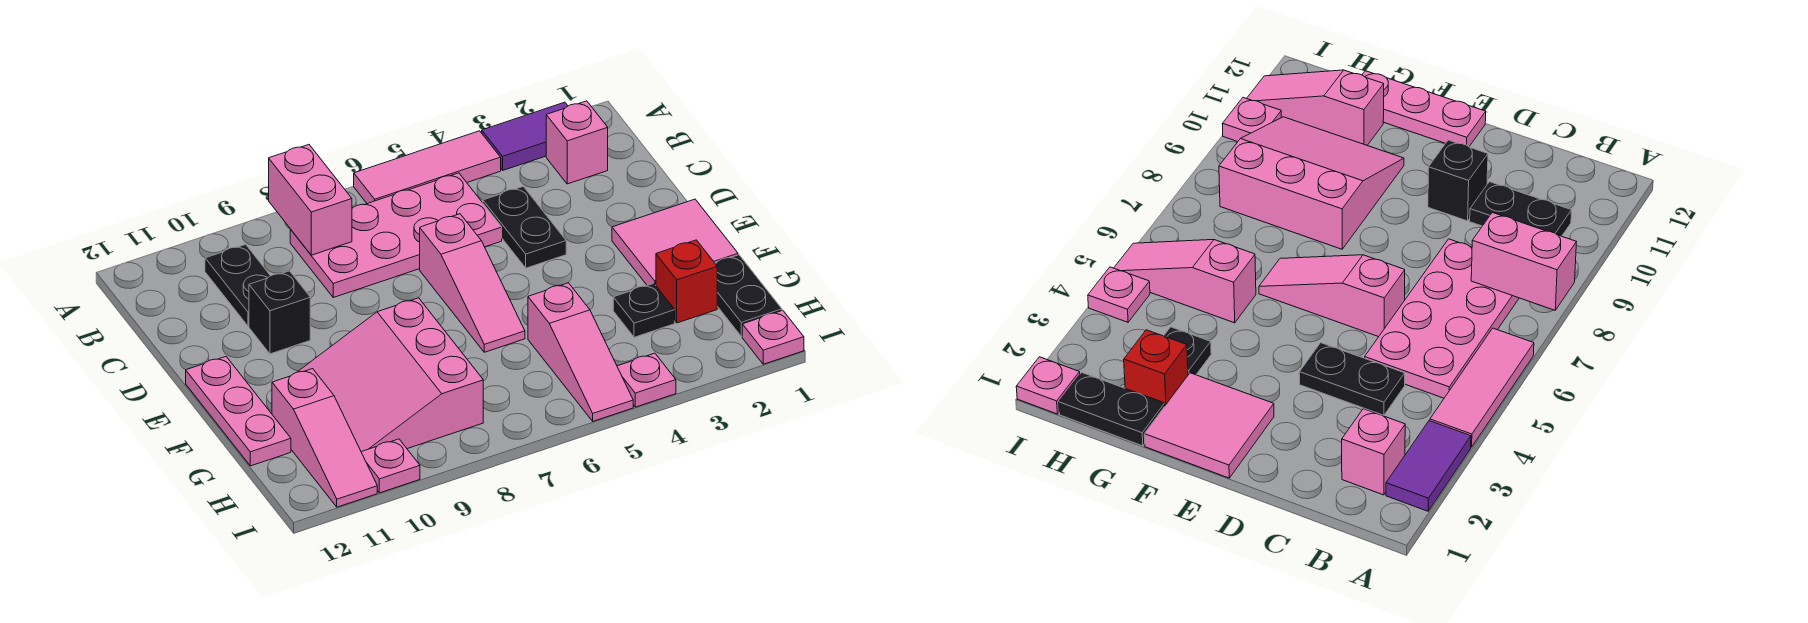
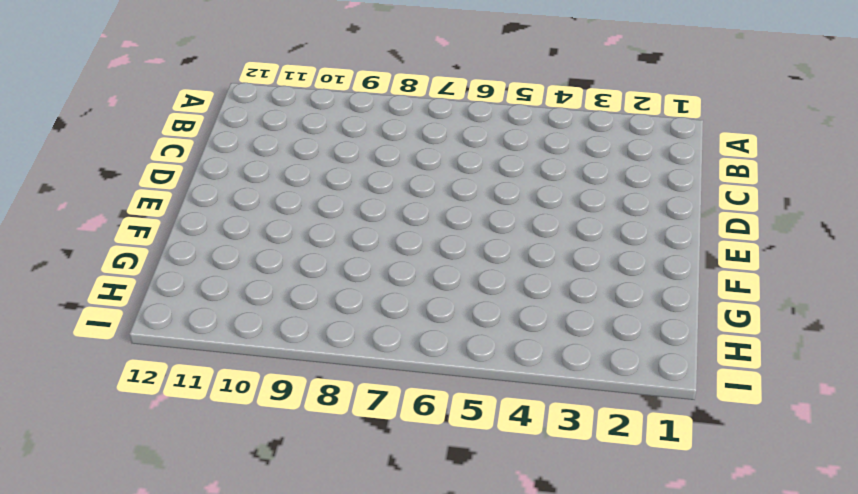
none -> purple 1x2 tile [482,102,568,170]
none -> pink 1x3 tile [354,131,501,204]
none -> pink 1x1 brick [546,101,608,184]

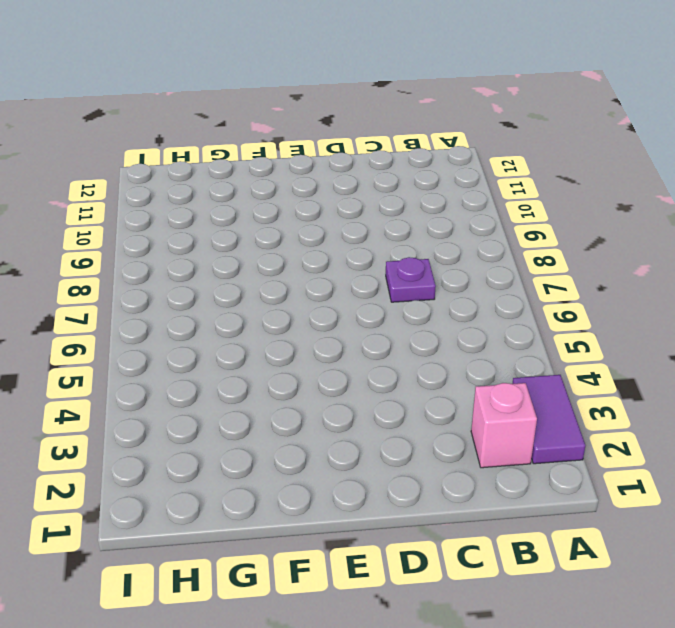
purple 1x1 plate [386,257,436,302] -> pink 2x4 plate [290,173,502,297]
none -> pink 1x3 tile [354,131,501,204]
none -> black 1x2 plate [205,244,270,326]
none -> black 1x2 plate [483,186,566,268]

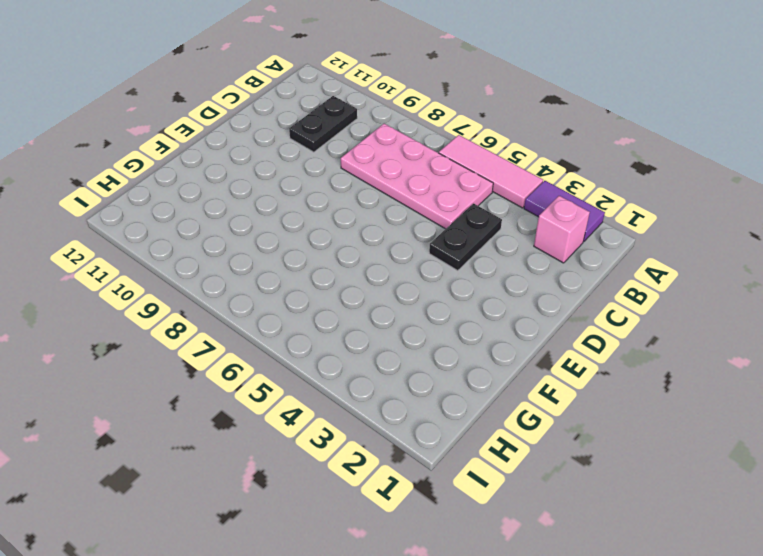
none -> pink 1x3 slope [420,214,525,352]
none -> black 1x1 brick [249,271,310,354]
none -> pink 2x2 tile [612,199,738,285]

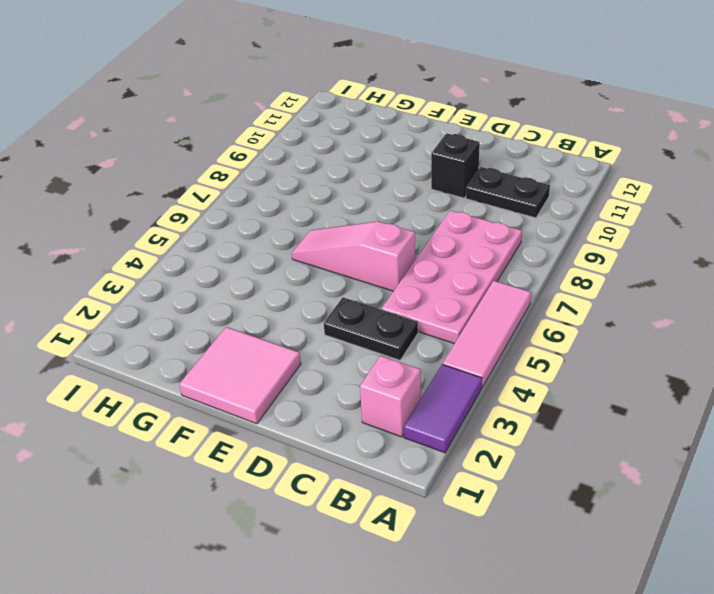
none -> pink 1x3 plate [186,357,291,466]
none -> pink 3x3 slope [298,298,483,452]
none -> black 1x2 plate [715,255,782,337]

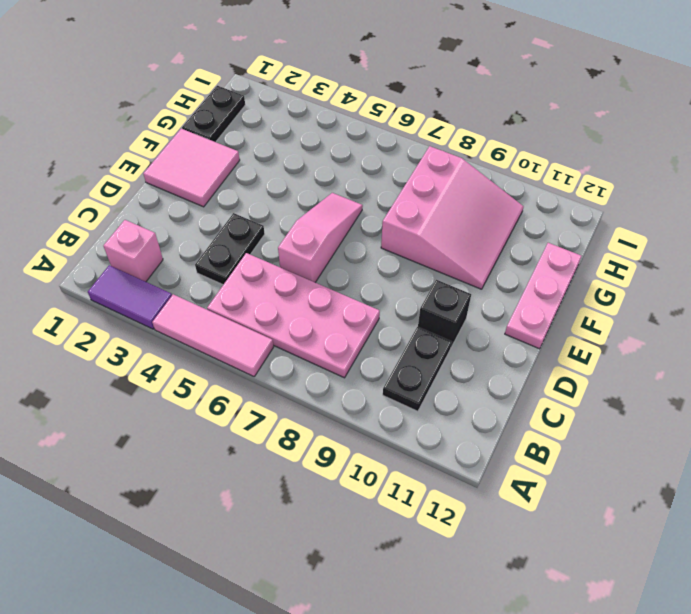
none -> red 1x1 brick [656,240,717,323]
none -> black 1x1 plate [613,283,675,337]
none -> pink 1x3 slope [528,283,633,421]

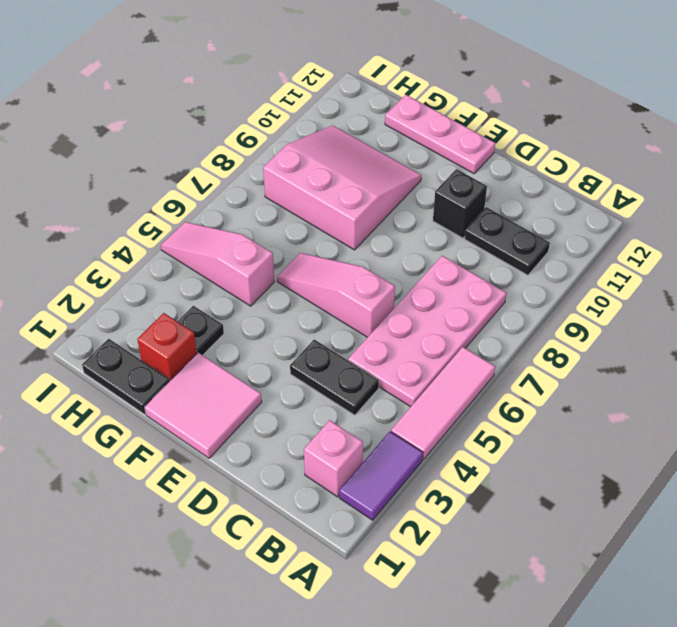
none -> pink 1x3 slope [272,369,377,507]
none -> pink 1x1 plate [742,310,804,364]
none -> pink 1x1 plate [617,353,676,407]

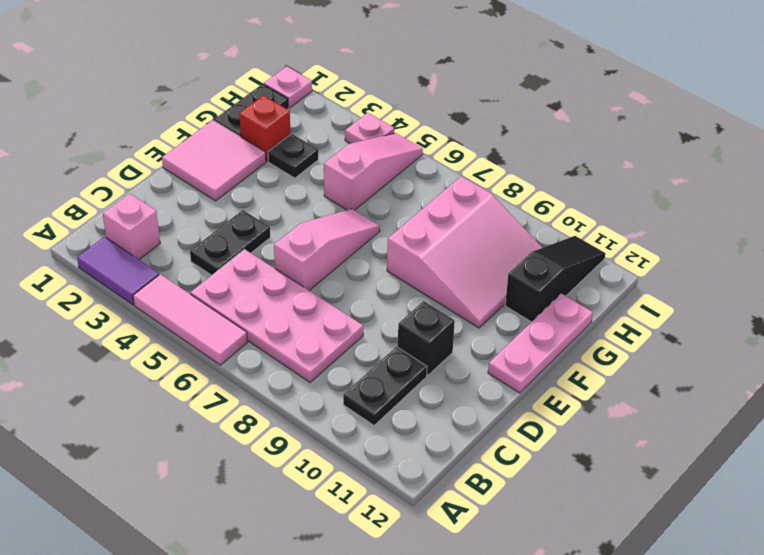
black 1x3 slope [505,236,605,322] -> pink 1x3 slope [272,369,377,507]
none -> pink 1x1 plate [361,439,420,493]
none -> pink 1x2 brick [269,145,352,255]

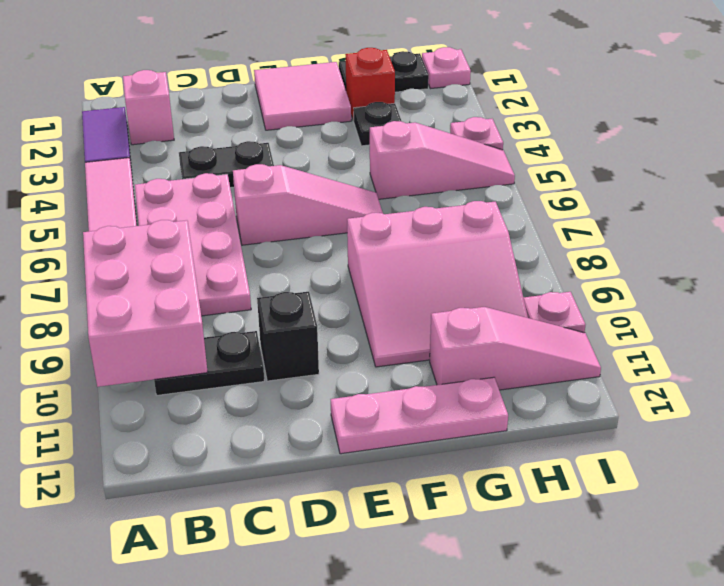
pink 2x3 brick [83,220,208,387] -> pink 1x2 brick [269,145,352,255]

